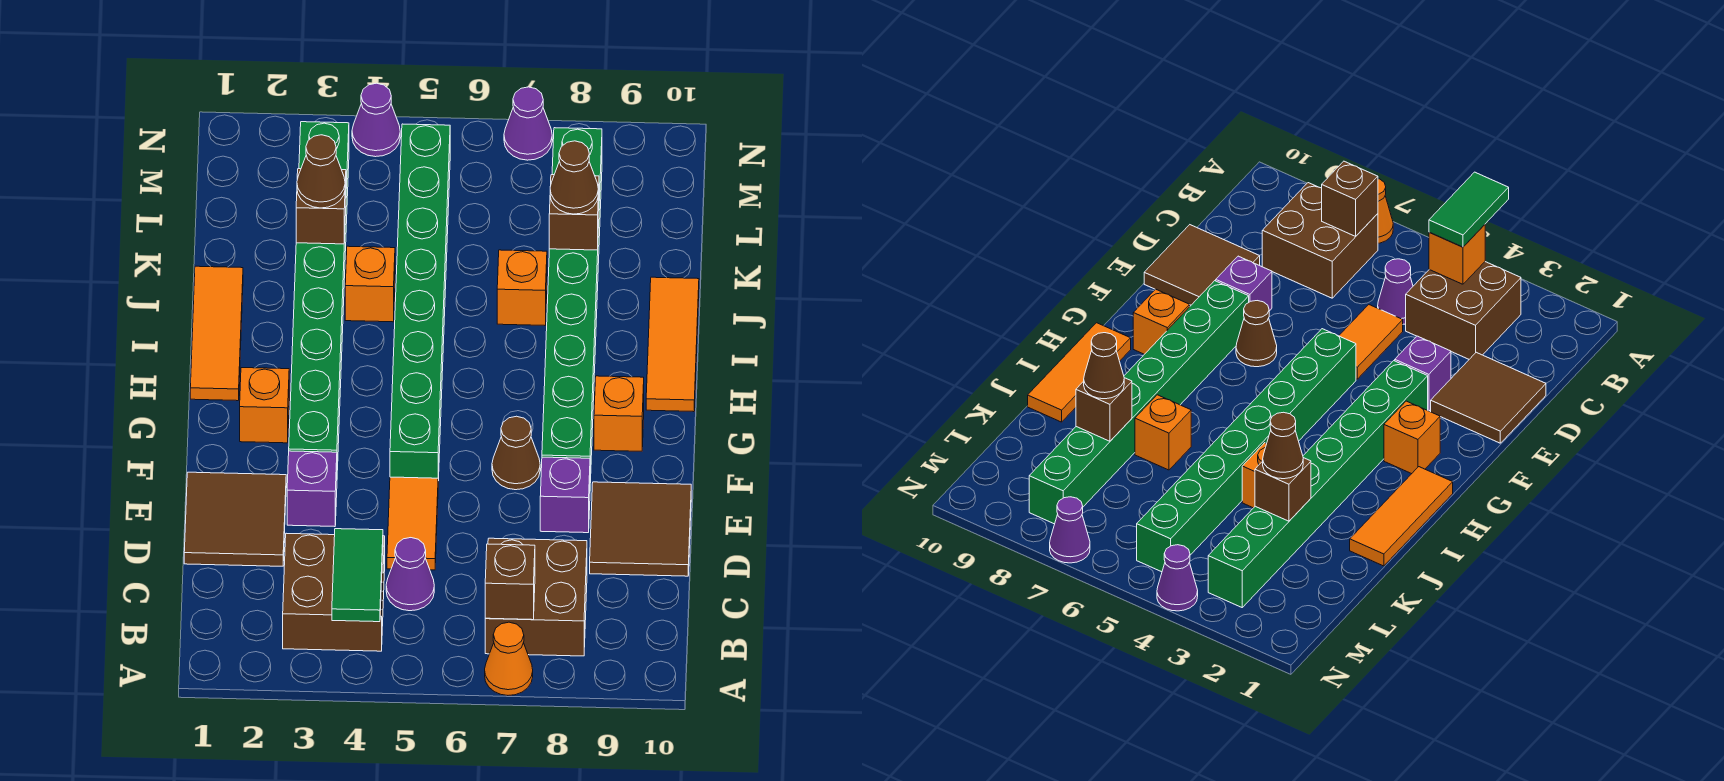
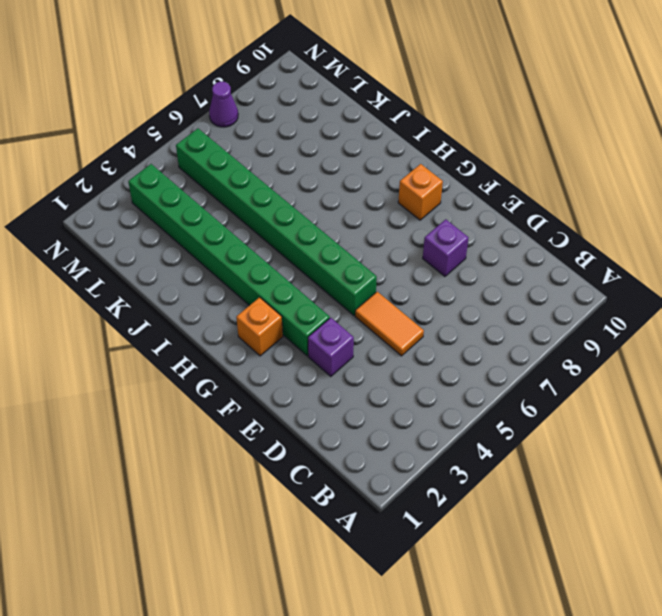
none -> orange 1x1 cone [485,622,533,695]
none -> brown 2x2 brick [283,533,385,651]
none -> brown 2x2 brick [485,538,587,656]

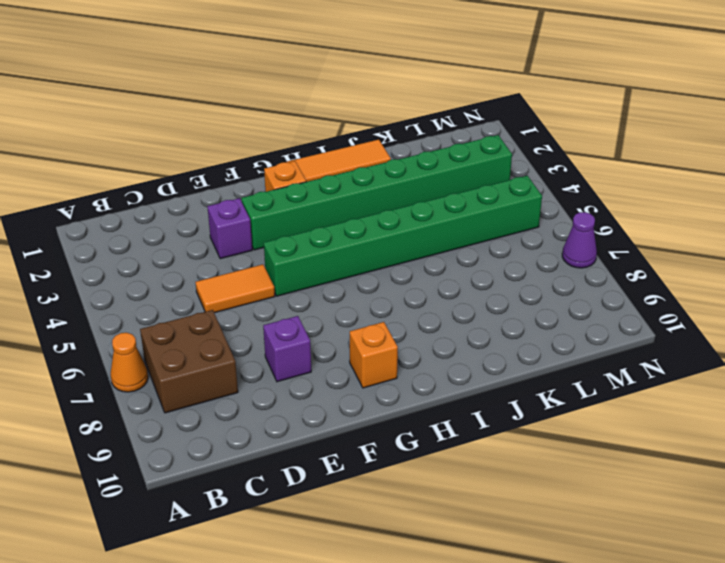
none -> brown 2x2 brick [283,533,385,651]
none -> purple 1x1 cone [386,538,434,611]
none -> brown 2x2 tile [184,472,286,566]

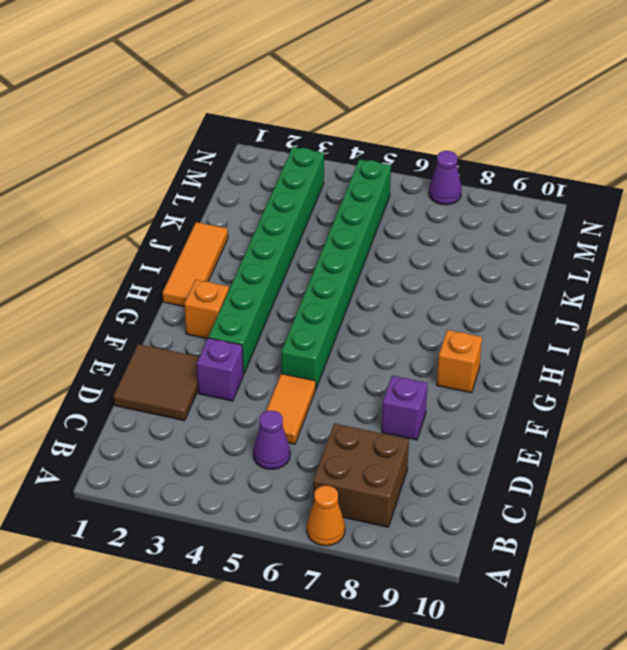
none -> brown 2x2 brick [283,533,385,651]
none -> brown 2x2 tile [590,482,691,576]
none -> brown 1x1 cone [492,416,540,490]

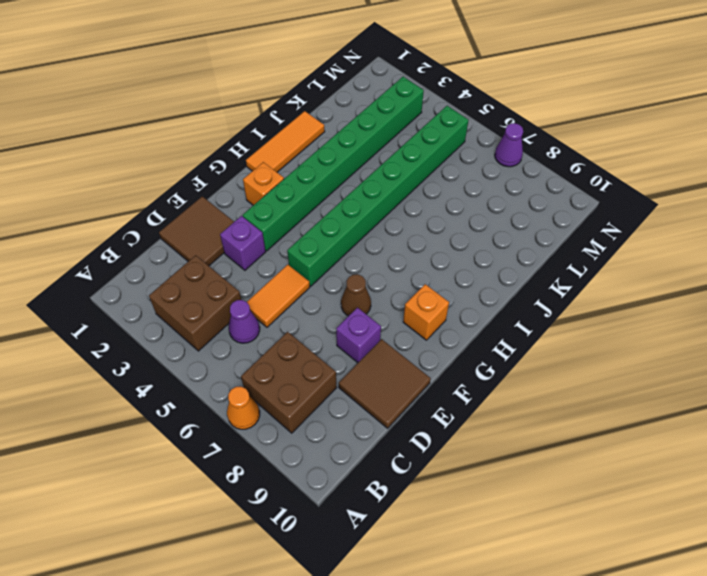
none -> green 1x8 brick [542,128,602,483]
none -> orange 1x3 tile [646,277,699,412]
none -> orange 1x1 brick [345,246,395,322]

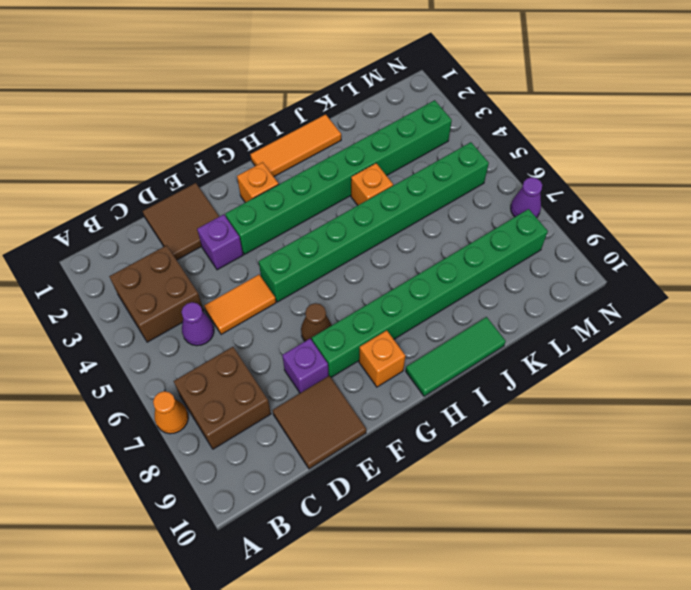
green 1x3 tile [406,317,506,396] -> orange 1x3 tile [646,277,699,412]
none -> orange 1x1 brick [497,250,547,325]
none -> purple 1x1 cone [352,83,400,157]
none -> orange 1x1 brick [1429,225,1485,284]

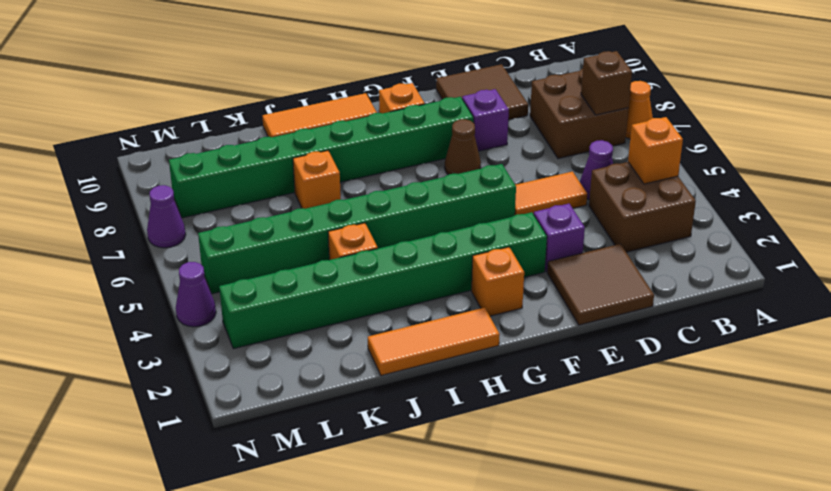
none -> brown 1x1 brick [296,169,346,244]
none -> brown 1x1 brick [549,175,599,250]
none -> green 1x2 tile [332,529,383,622]

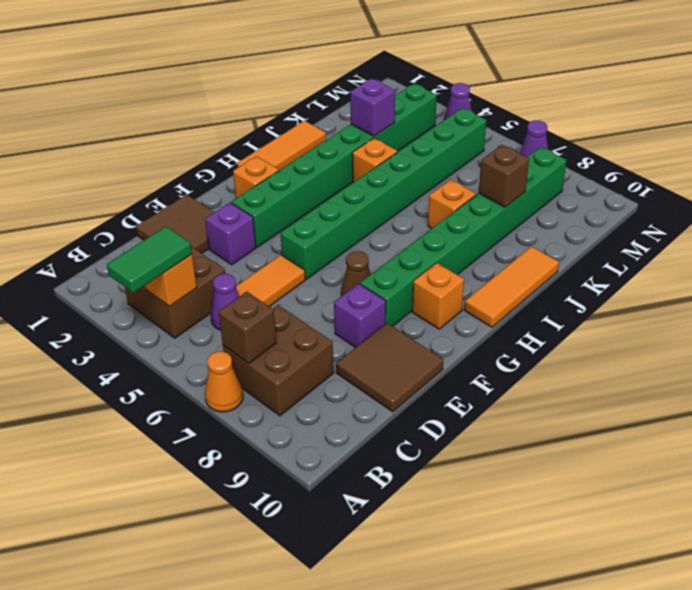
purple 1x1 brick [350,78,395,136] -> brown 1x1 brick [296,169,346,244]
none -> brown 1x1 cone [297,135,345,208]
none -> brown 1x1 cone [550,141,598,214]

